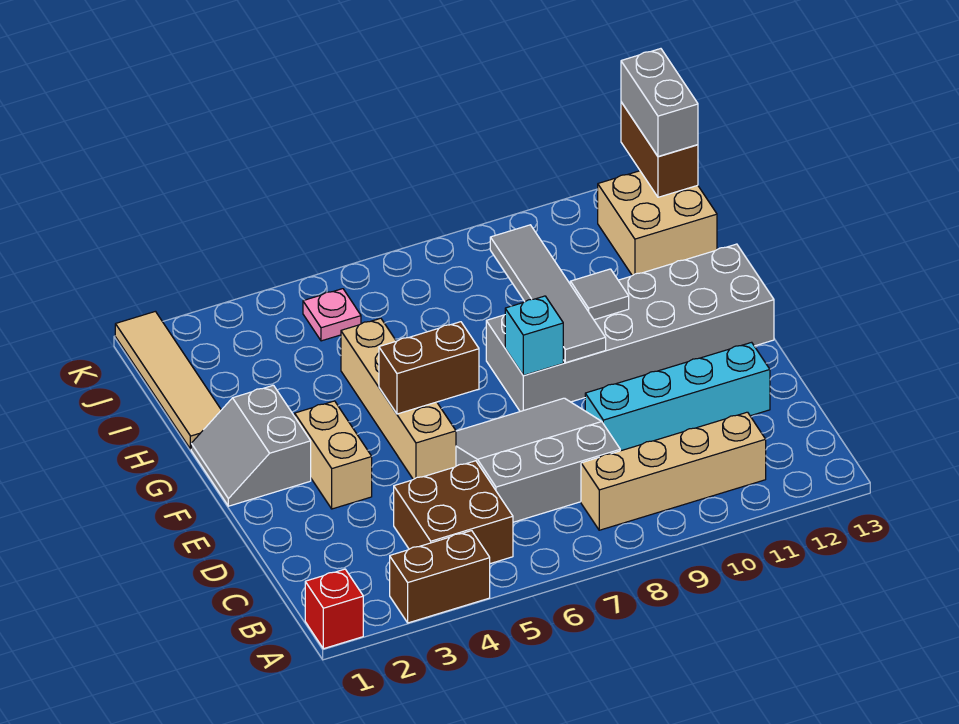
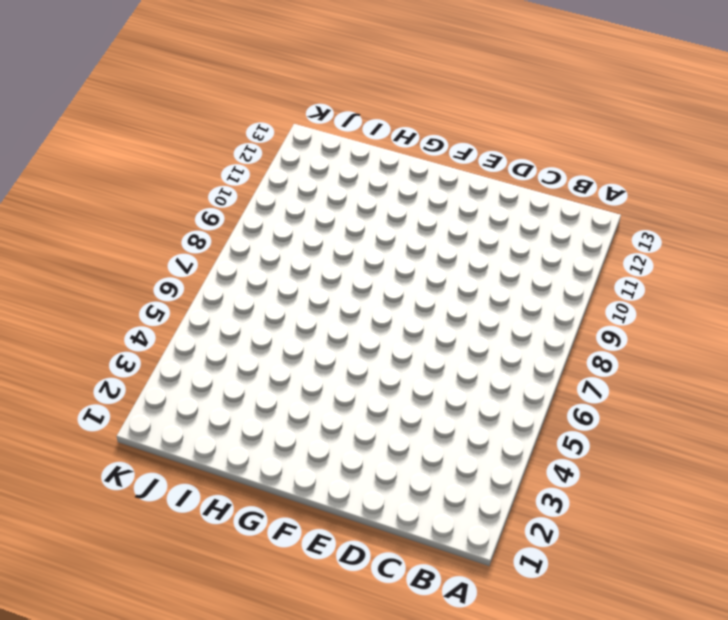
none -> red 1x1 brick [305,569,363,649]
none -> brown 1x2 brick [390,531,490,623]
none -> brown 2x2 brick [394,461,513,564]

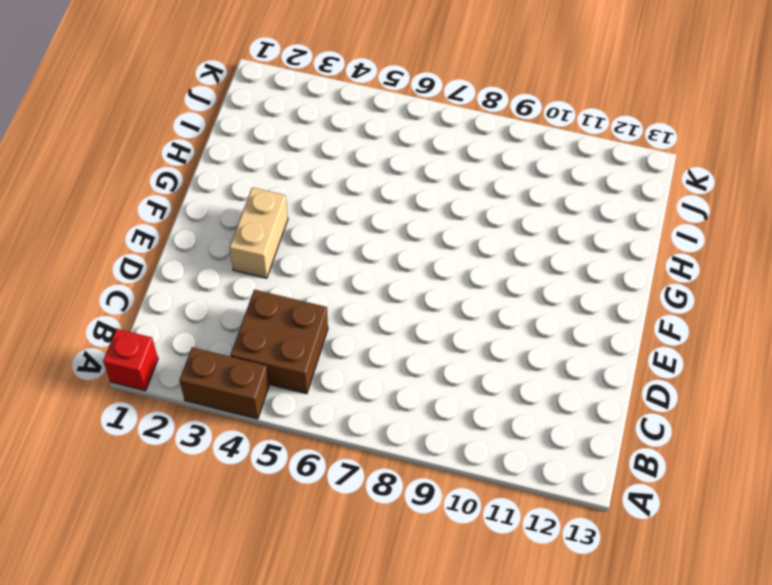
none -> tan 1x4 brick [581,412,766,530]
none -> grey 3x3 slope [456,398,620,522]
none -> cyan 1x4 brick [585,342,770,451]

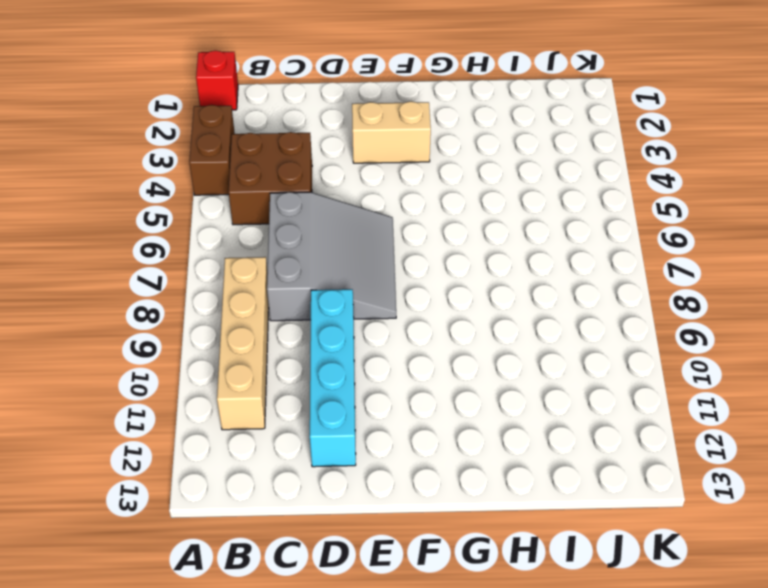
none -> tan 1x4 brick [341,318,456,479]
none -> grey 2x2 slope [191,385,311,506]
none -> grey 2x6 brick [486,244,774,411]

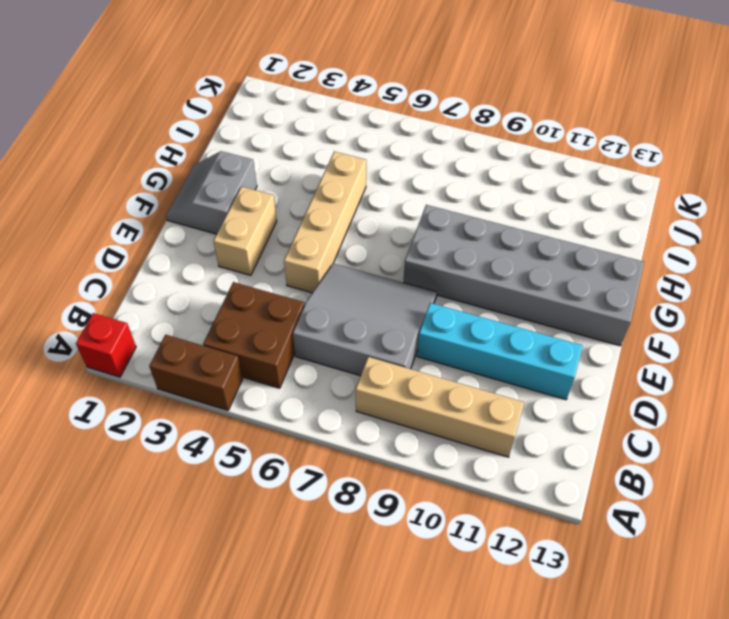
none -> tan 1x4 tile [115,311,221,449]
none -> tan 2x2 brick [598,171,717,276]
none -> pink 1x1 plate [303,289,361,341]

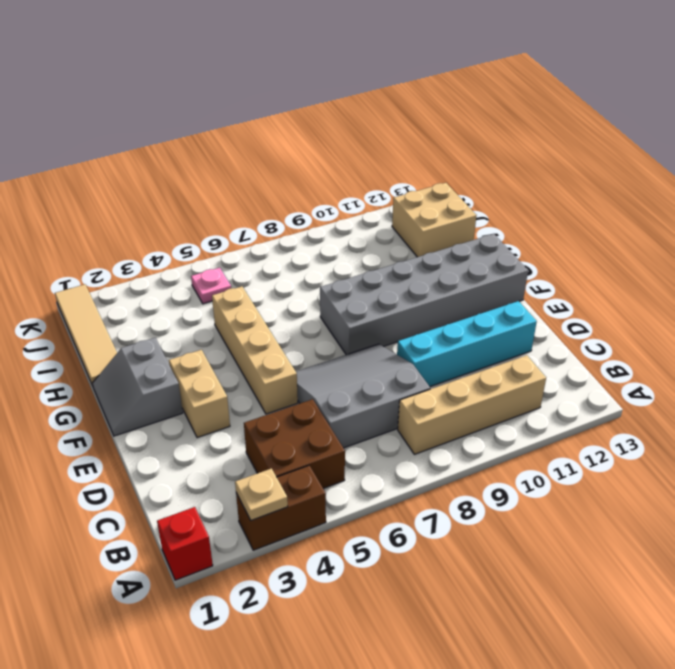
tan 1x1 plate [235,468,288,521] -> none
none -> brown 1x2 brick [379,322,479,414]
none -> cyan 1x1 brick [505,296,563,375]
none -> grey 1x4 tile [490,225,606,363]

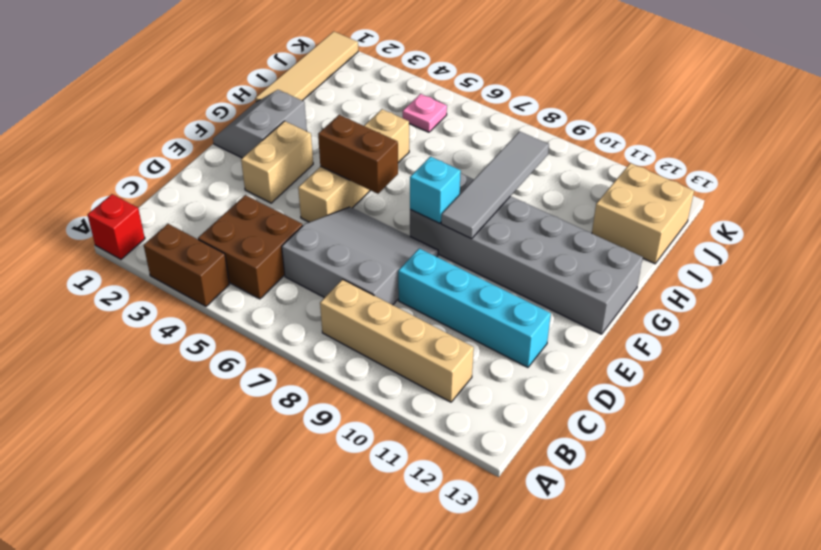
none -> grey 1x1 tile [570,269,629,320]
none -> brown 1x2 brick [621,102,698,197]
none -> grey 1x2 brick [621,49,698,156]

